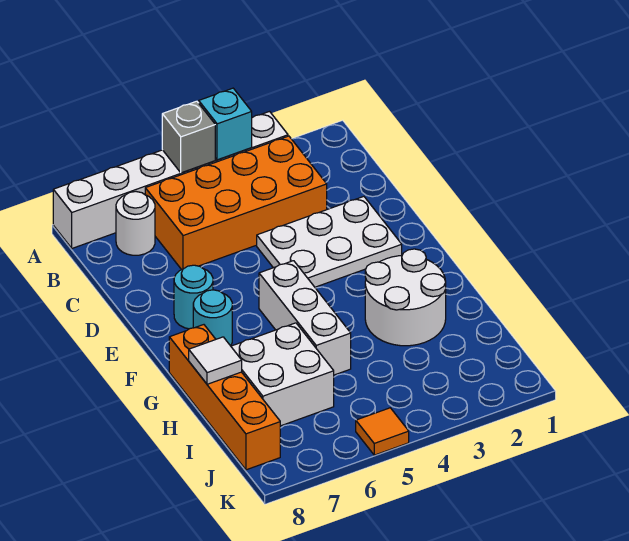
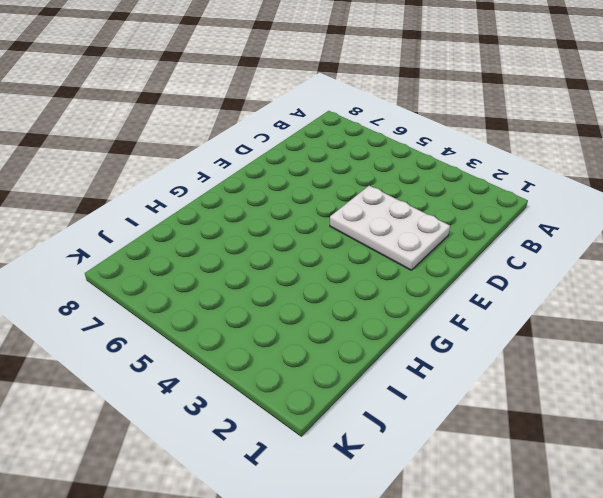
none -> white 1x6 brick [53,112,288,248]
none -> orange 2x4 brick [145,136,327,270]
none -> white 1x1 round brick [116,192,155,255]

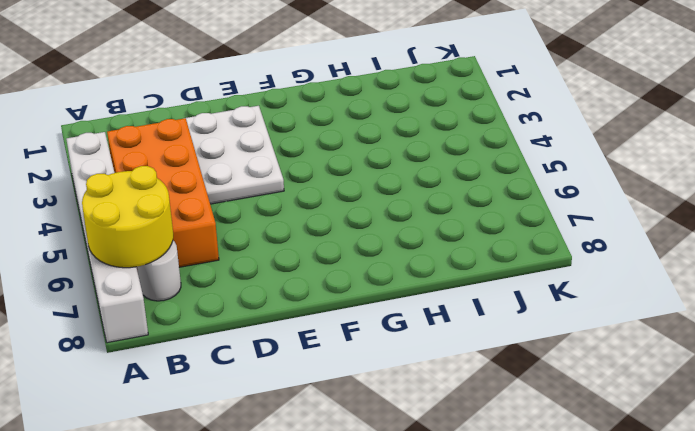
yellow 2x2 round brick [82,166,173,268] -> none
none -> cyan 1x1 round brick [174,265,213,329]
none -> white 1x3 brick [259,261,351,375]
none -> cyan 1x1 round brick [193,290,232,346]

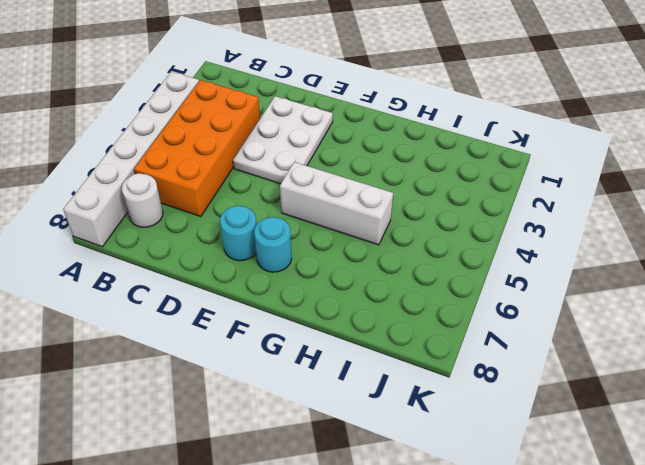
none -> white 2x2 round brick [365,249,446,346]
none -> orange 1x4 brick [169,325,280,470]
none -> white 2x2 brick [231,323,334,426]

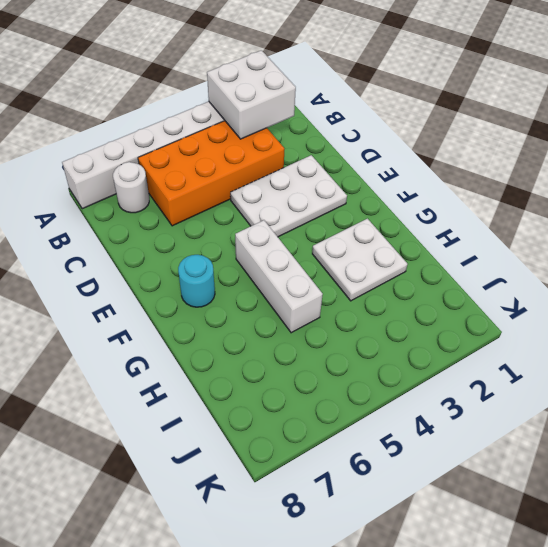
white 2x2 brick [207,50,296,139] -> white 2x2 brick moved to [231,323,334,426]
white 2x2 plate [312,219,408,301] -> white 2x2 round brick [365,249,446,346]
none -> cyan 1x1 round brick [174,265,213,329]
none -> orange 1x4 brick [169,325,280,470]
none -> orange 1x1 tile [356,408,409,455]

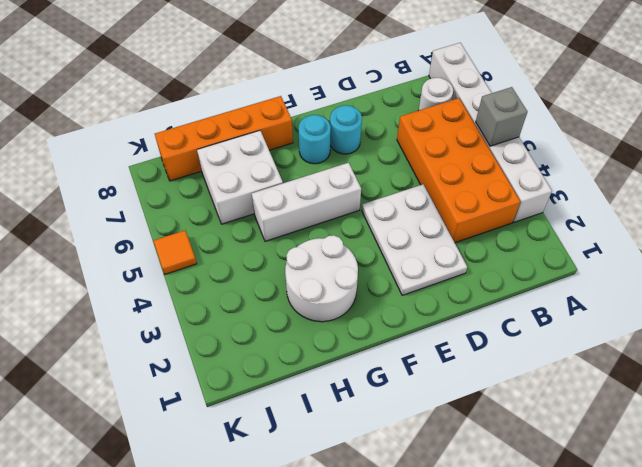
none -> cyan 1x1 brick [199,88,252,160]
none -> white 1x1 tile [189,337,242,384]

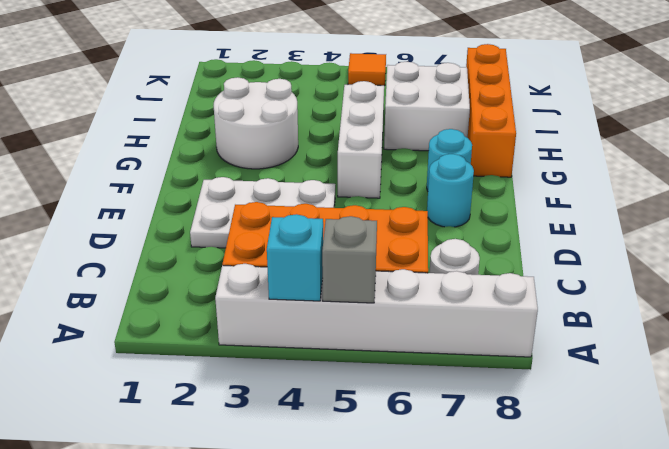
none -> white 1x1 tile [189,337,242,384]

